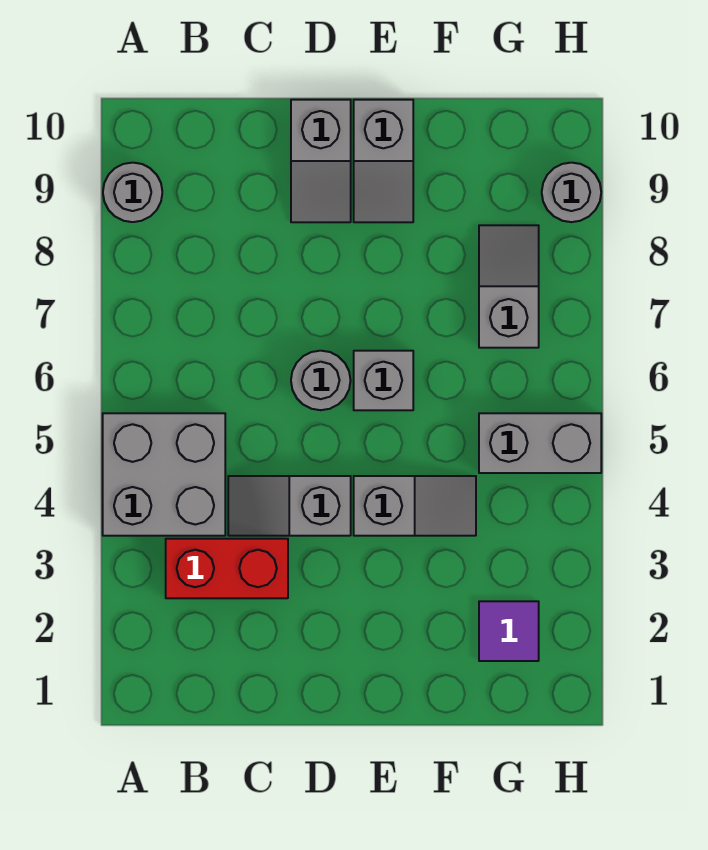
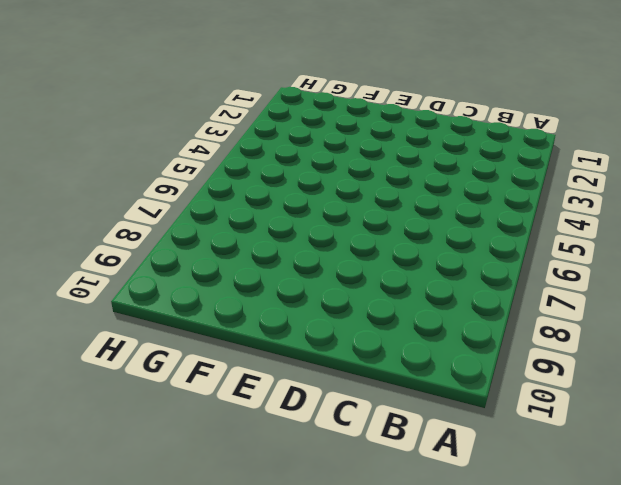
none -> grey 2x2 brick [103,413,225,536]
none -> grey 1x1 round brick [103,163,162,222]
none -> red 1x2 brick [166,539,288,598]

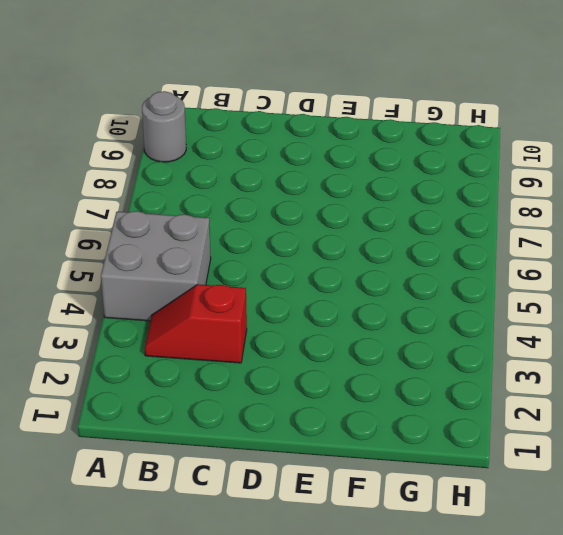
red 1x2 slope [145,284,247,363] -> red 1x2 brick [166,539,288,598]
none -> grey 1x2 slope [228,476,351,536]
none -> grey 1x1 round brick [291,351,351,410]
none -> grey 1x2 slope [291,100,351,222]

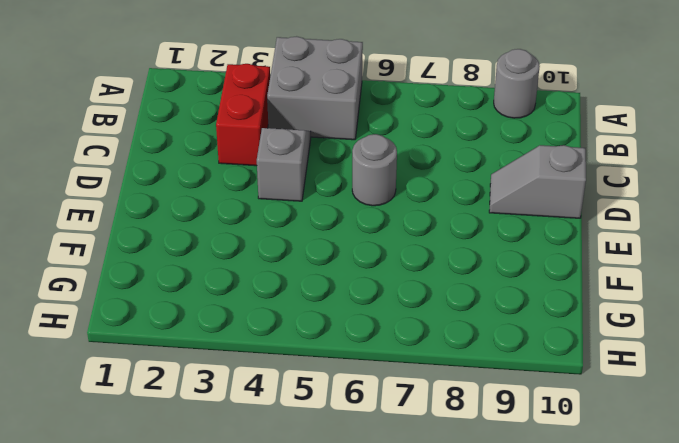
none -> grey 1x2 slope [354,476,476,536]
none -> grey 1x1 brick [354,351,413,410]
none -> grey 1x2 slope [354,100,413,222]

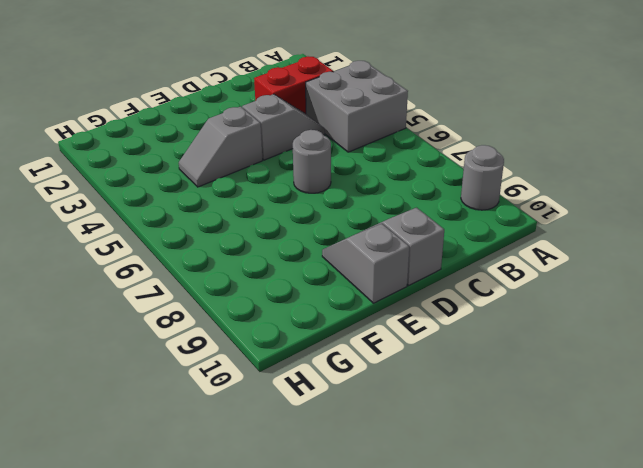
none -> grey 1x1 brick [354,351,413,410]
none -> purple 1x1 tile [479,601,539,661]
none -> grey 1x2 brick [479,413,601,473]

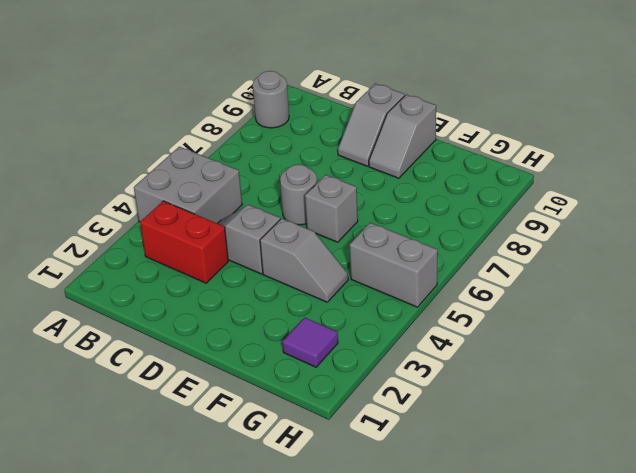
none -> grey 1x2 slope [479,225,539,348]
none -> grey 1x1 round brick [542,163,601,222]

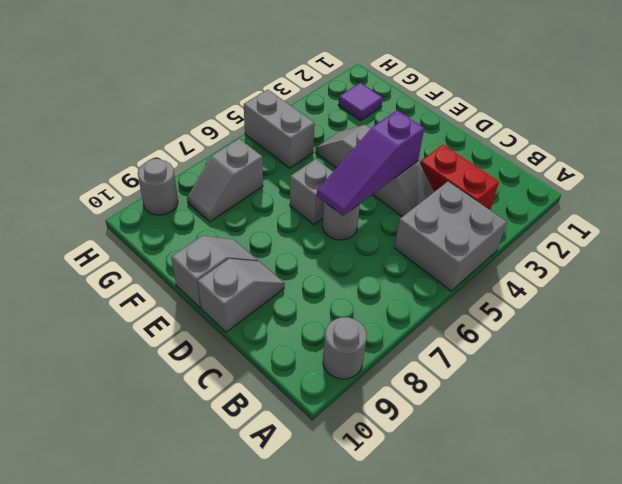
purple 1x3 slope [317,110,424,216] -> none

